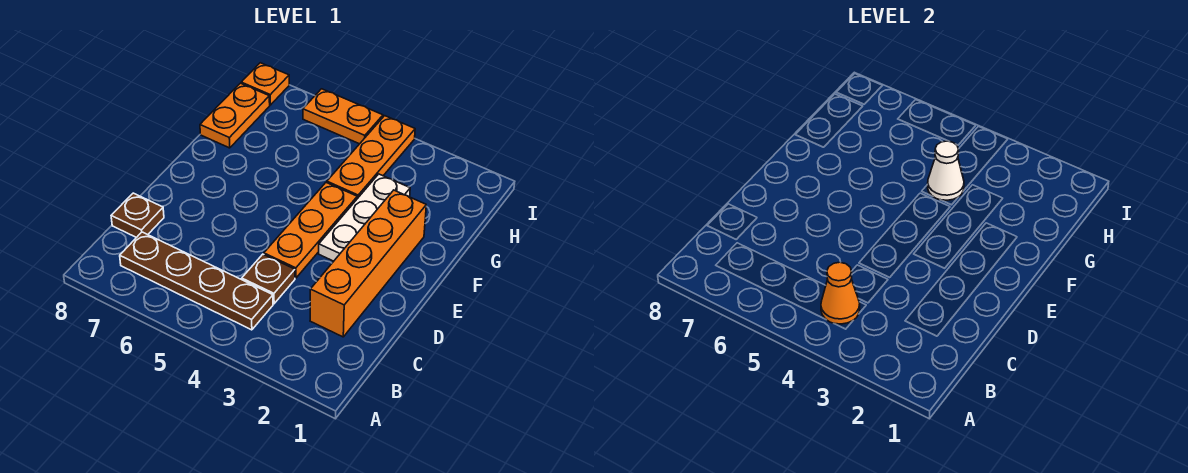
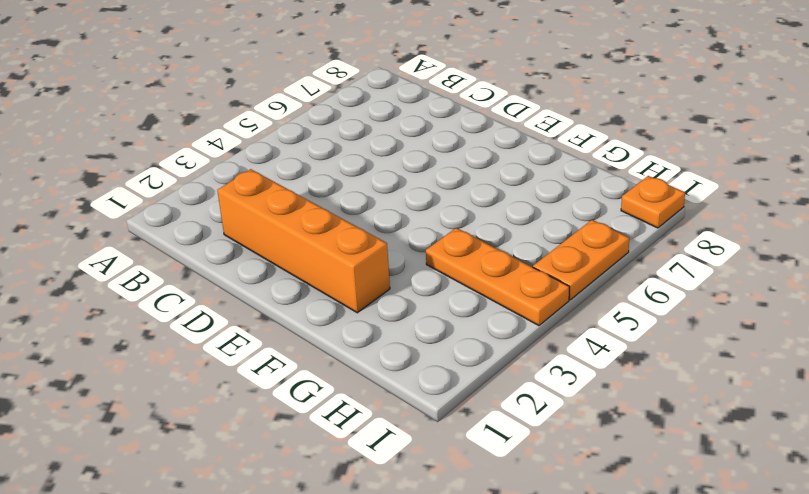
none -> brown 1x4 plate [120,232,273,330]
none -> brown 1x1 plate [242,254,295,304]
none -> brown 1x1 plate [111,193,164,238]

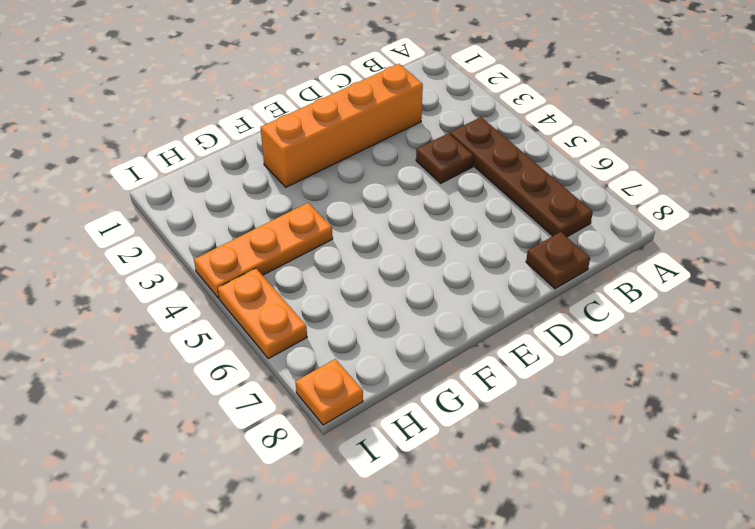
none -> orange 1x3 plate [264,183,357,278]
none -> white 1x3 plate [319,174,410,261]
none -> orange 1x2 plate [200,83,270,148]

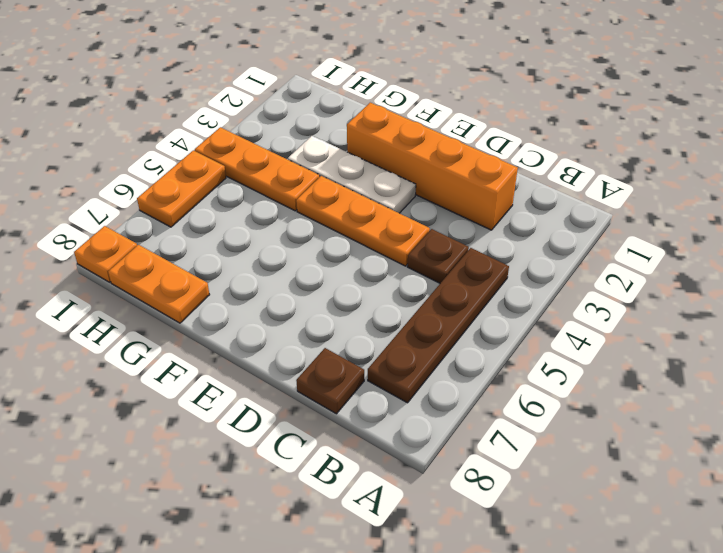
none -> orange 1x1 cone [821,262,860,324]
none -> white 1x1 cone [928,141,964,200]

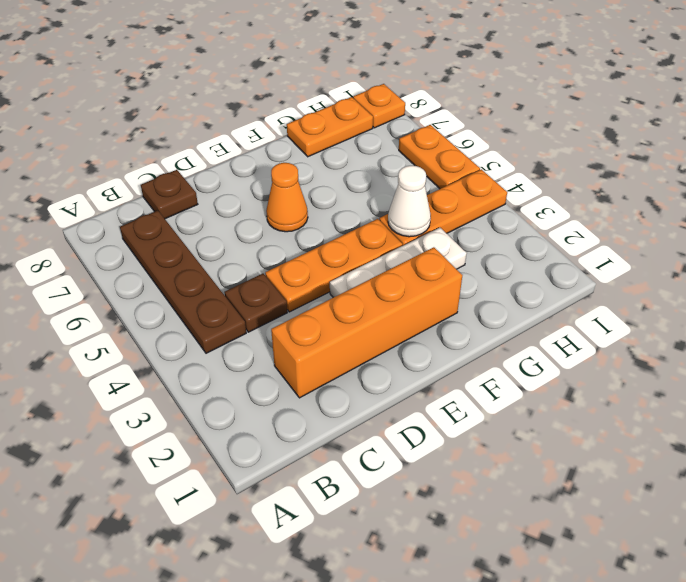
orange 1x1 cone [266,163,308,232] -> orange 1x1 cone moved to [821,262,860,324]

